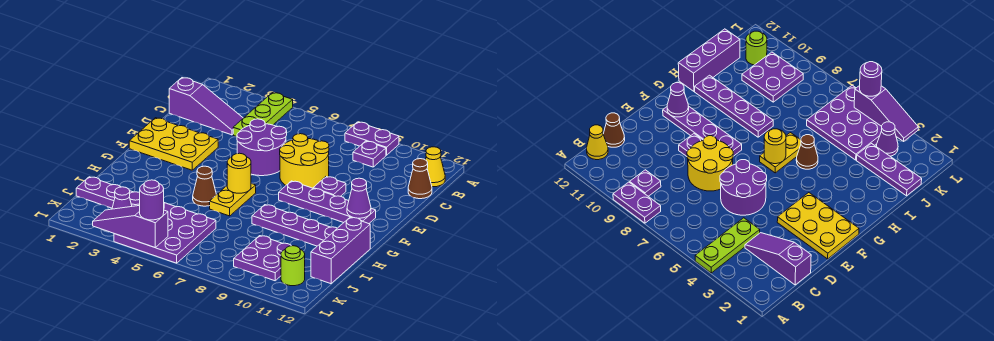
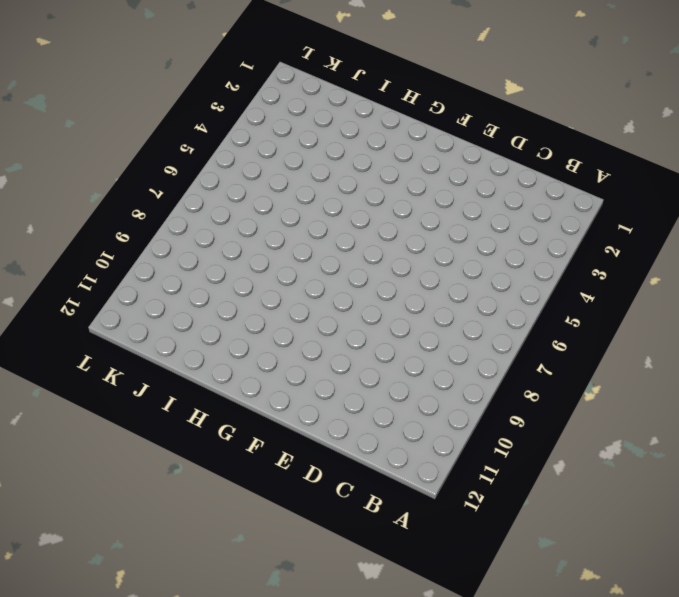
none -> lime 1x3 plate [233,93,293,137]
none -> purple 1x2 plate [345,122,399,155]
none -> purple 1x1 plate [353,141,386,167]

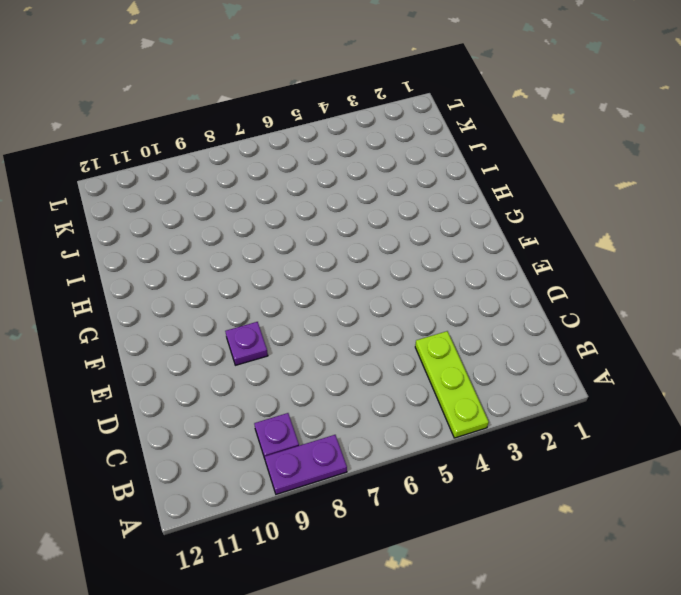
none -> yellow 1x1 cone [426,147,445,187]
none -> purple 1x3 slope [169,78,243,135]
none -> brown 1x1 cone [408,159,432,199]

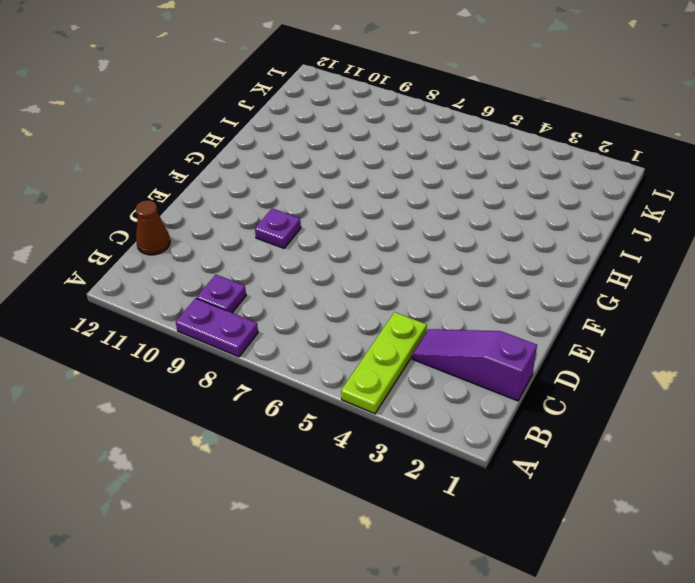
none -> yellow 1x1 cone [426,147,445,187]
none -> purple 2x2 round brick [237,119,287,176]
none -> yellow 2x2 round brick [280,134,329,188]

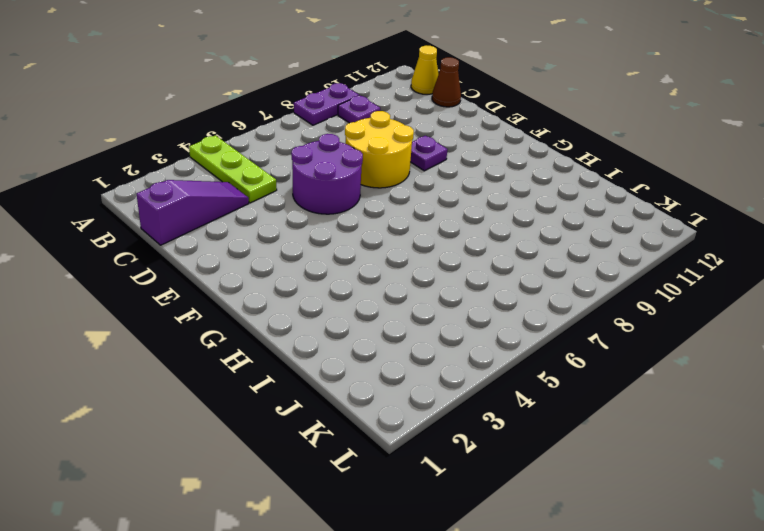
none -> yellow 2x3 plate [129,118,218,170]
none -> purple 1x4 plate [279,181,376,224]
none -> yellow 1x2 plate [210,183,256,216]

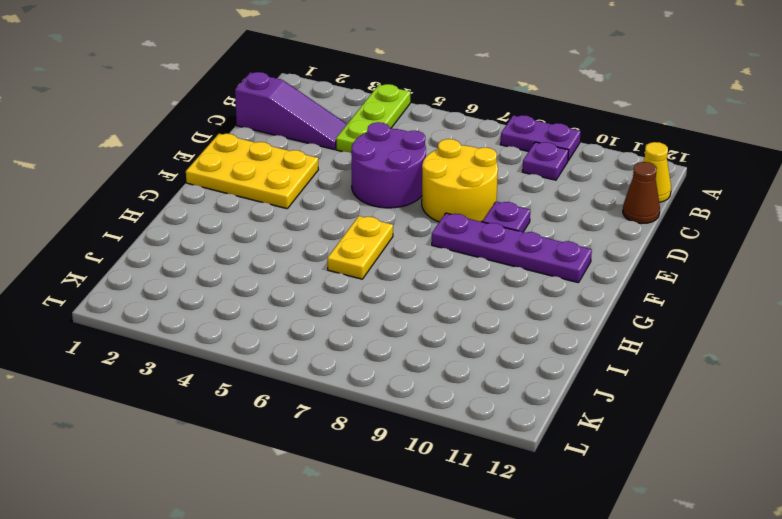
none -> brown 1x1 cone [193,166,216,206]
none -> purple 1x4 plate [252,205,337,246]
none -> purple 1x3 brick [311,217,370,284]

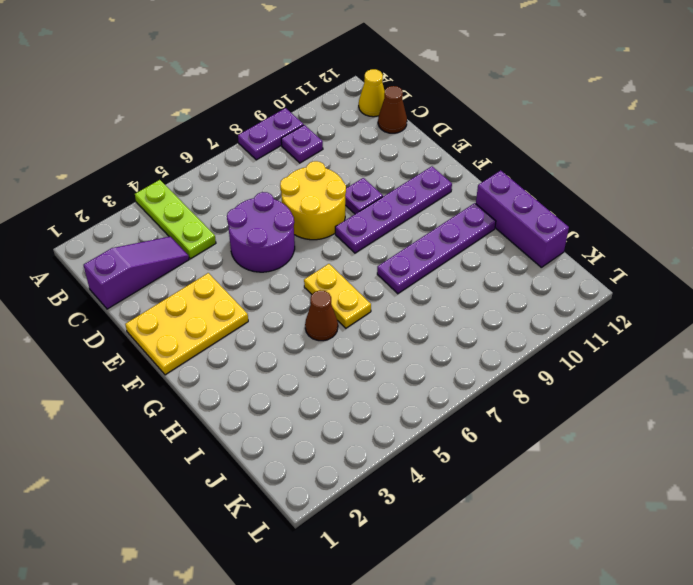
none -> purple 1x3 plate [76,177,140,208]
none -> purple 3x3 plate [114,203,216,263]
none -> purple 2x2 plate [234,236,291,281]

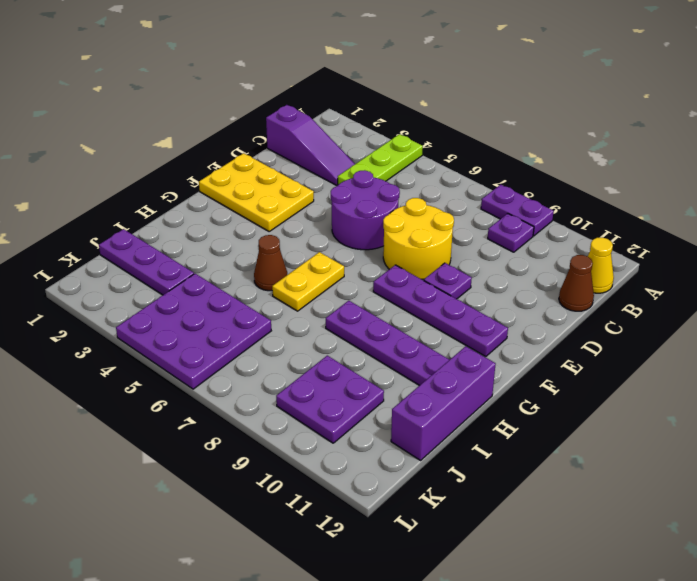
none -> purple 1x1 cone [112,187,132,209]
none -> lime 1x1 round brick [281,246,305,286]
none -> purple 1x1 cone [347,178,371,218]

